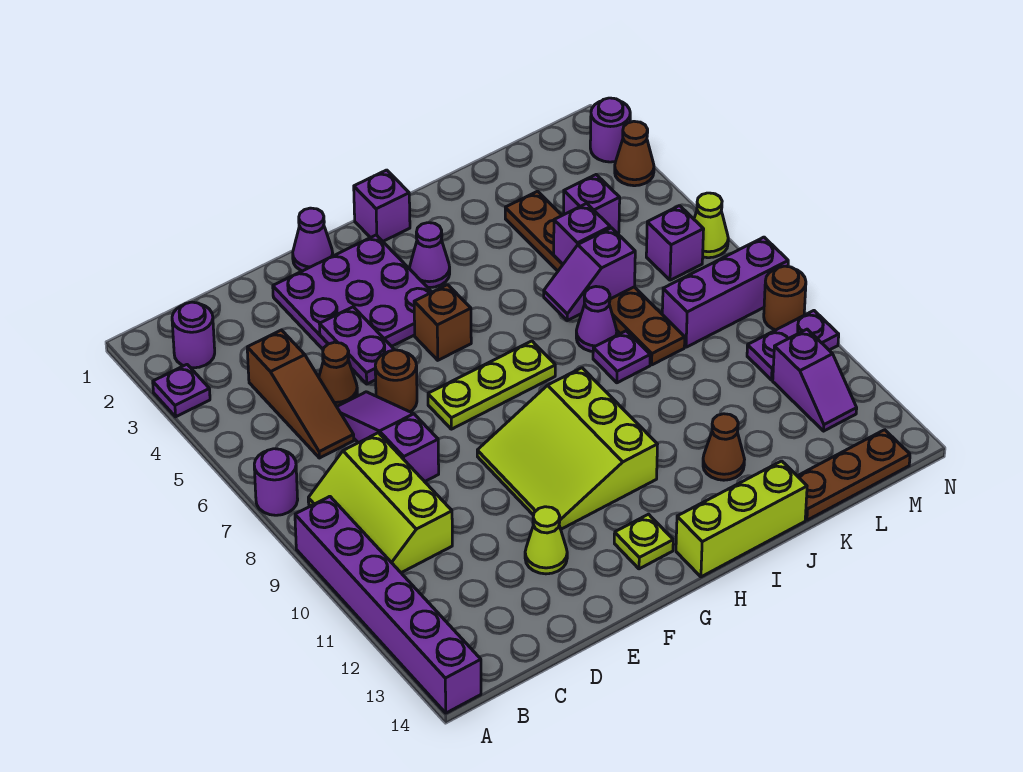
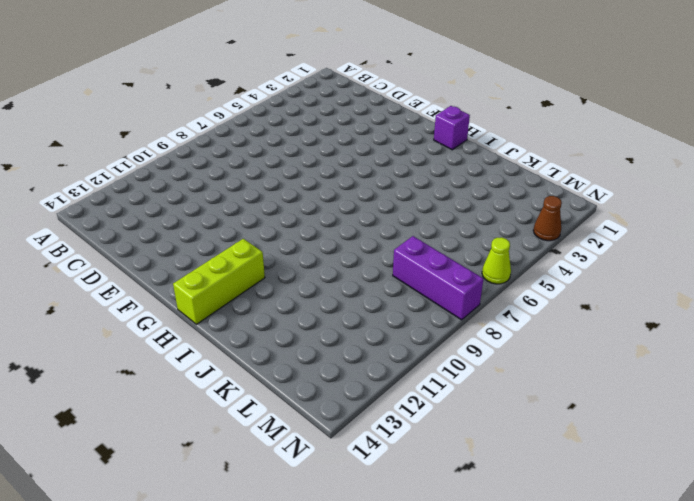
lime 1x3 brick [173,239,265,324] -> lime 1x3 brick turned to [676,461,807,577]
none -> purple 1x1 plate [153,365,210,417]
none -> purple 1x1 round brick [254,449,298,515]
none -> purple 1x6 brick [295,496,481,713]
none -> purple 1x1 round brick [172,302,215,368]

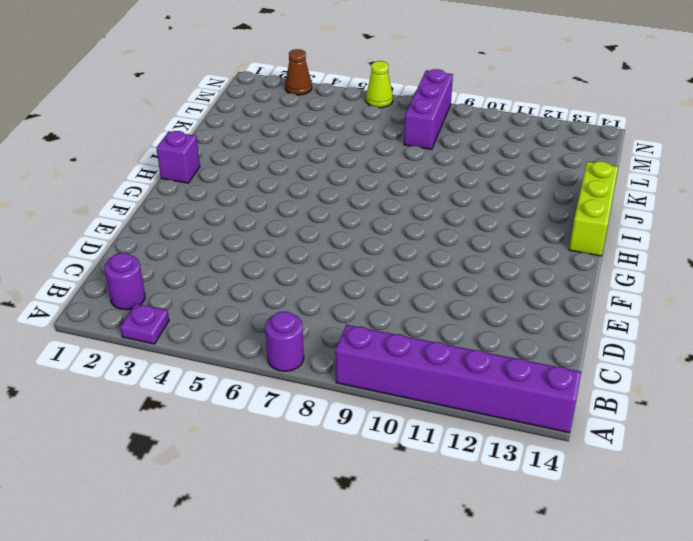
none -> lime 2x3 slope [308,433,452,573]
none -> brown 1x3 slope [247,330,354,458]
none -> brown 1x1 cone [319,342,357,406]
none -> purple 1x3 slope [337,392,439,482]

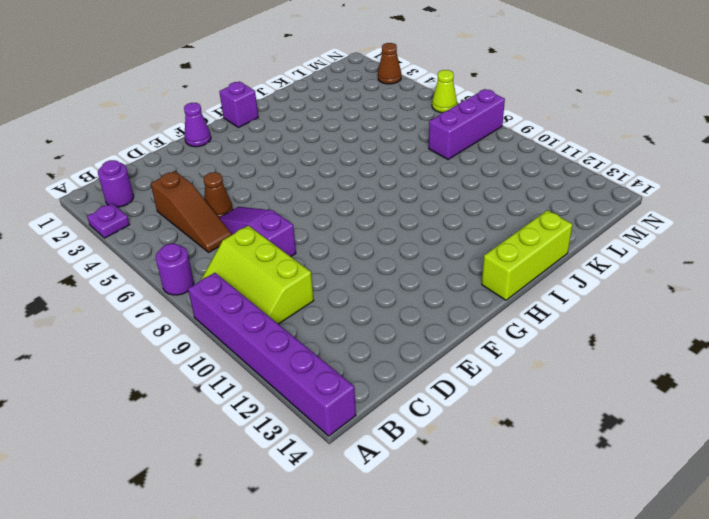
none -> purple 3x3 plate [273,235,432,349]
none -> brown 1x1 round brick [375,350,417,412]
none -> lime 1x1 cone [525,507,567,574]
none -> lime 1x3 plate [428,341,555,429]

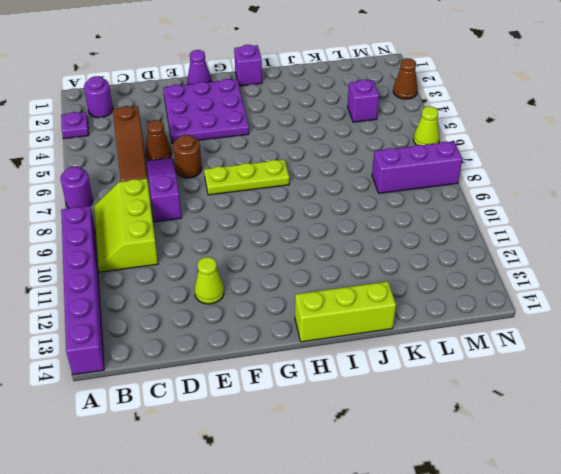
none -> lime 3x3 slope [477,368,658,529]
none -> brown 1x1 brick [414,285,471,360]
none -> lime 1x1 plate [614,514,673,569]
none -> purple 1x1 cone [410,223,450,288]

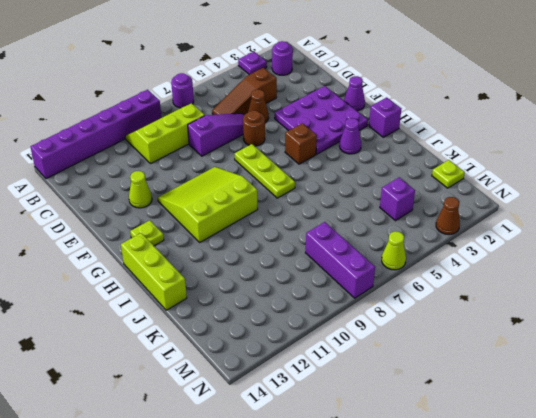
lime 1x1 plate [432,160,465,188] -> none
none -> purple 1x1 cone [576,287,617,352]
none -> purple 1x1 plate [593,331,650,383]
none -> brown 1x1 cone [703,414,745,480]
none -> brown 1x6 plate [505,191,685,365]

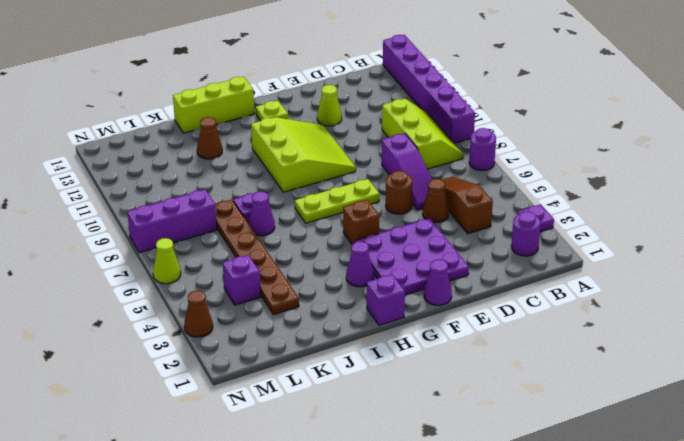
none -> brown 1x3 plate [798,430,910,520]
none -> purple 1x1 brick [646,206,704,280]
none -> purple 1x2 plate [747,311,839,380]
none -> purple 1x2 slope [773,329,857,431]

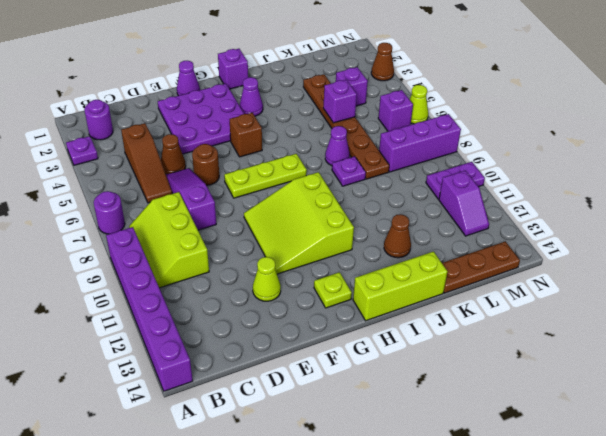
none -> purple 1x1 round brick [590,98,630,162]
none -> brown 1x1 round brick [764,266,806,330]
none -> purple 1x2 plate [320,307,394,384]
none -> purple 1x2 slope [544,228,635,320]

